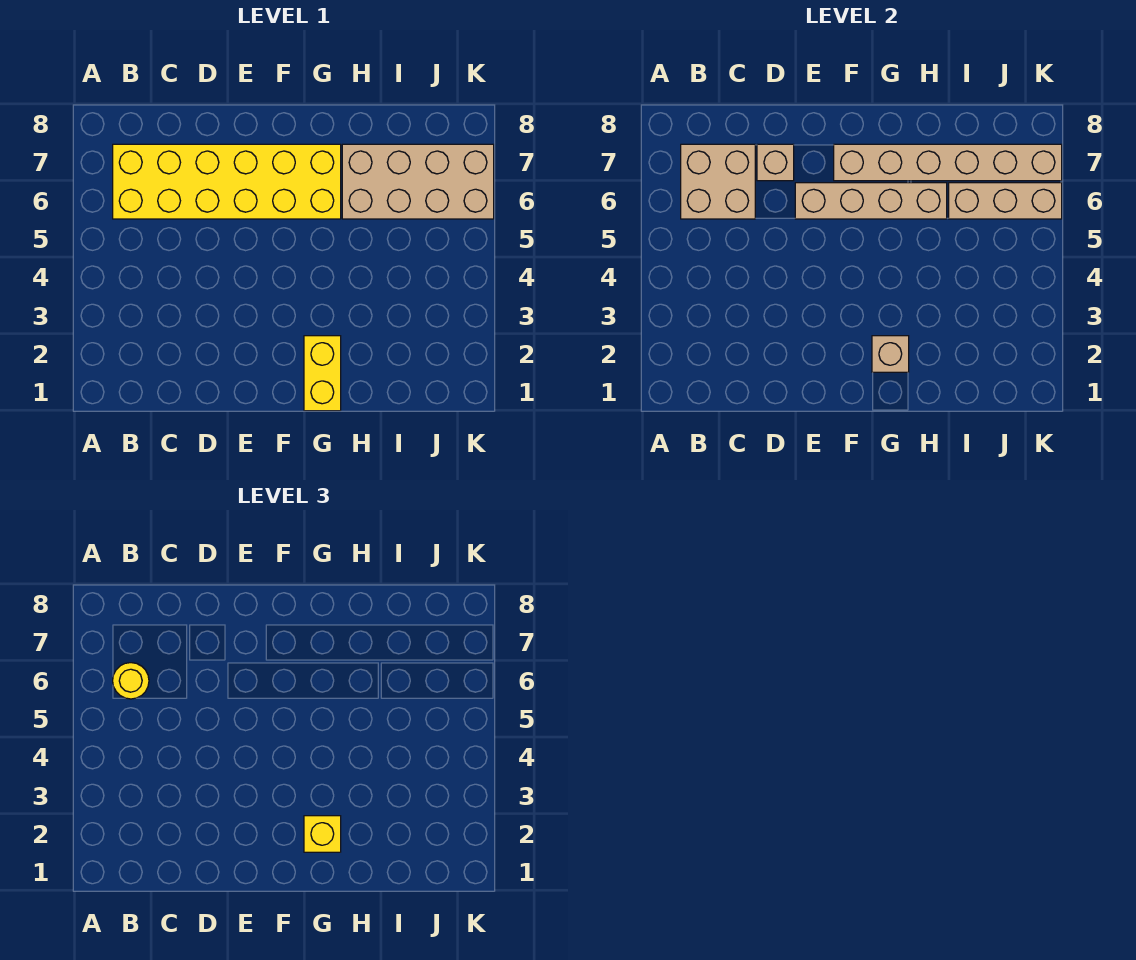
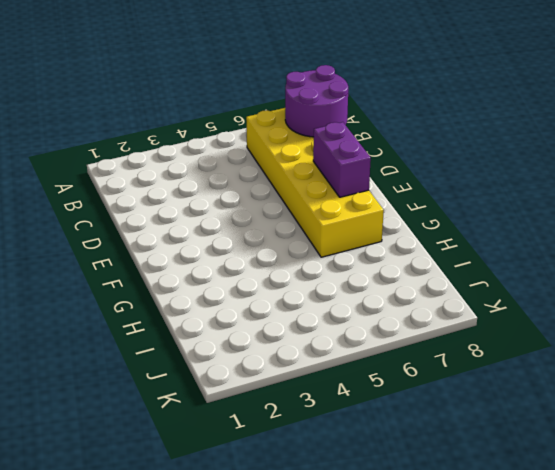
purple 2x2 round brick [285,65,348,137] -> tan 2x2 brick [681,144,755,219]
purple 1x2 brick [313,122,371,197] -> tan 1x6 brick [834,144,1062,181]
none -> yellow 1x2 brick [304,336,341,411]
none -> tan 2x4 brick [342,144,494,219]

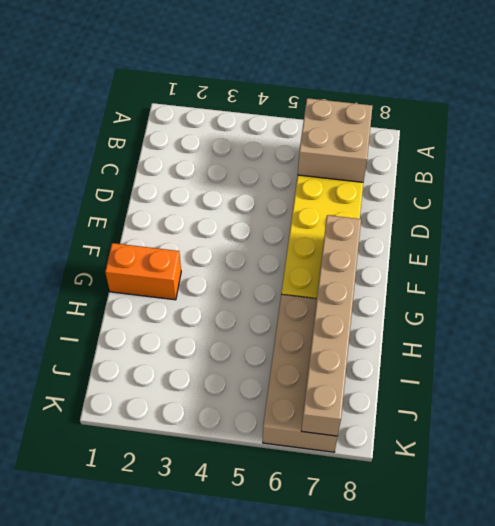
orange 1x2 brick [105,243,181,300] -> yellow 1x2 brick [304,336,341,411]
none -> tan 1x1 brick [757,144,794,181]
none -> tan 1x4 brick [795,183,947,219]

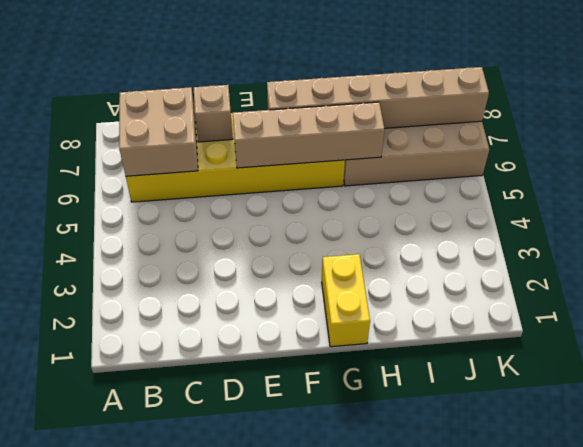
none -> tan 1x1 brick [872,336,909,372]
none -> tan 1x3 brick [949,183,1062,219]

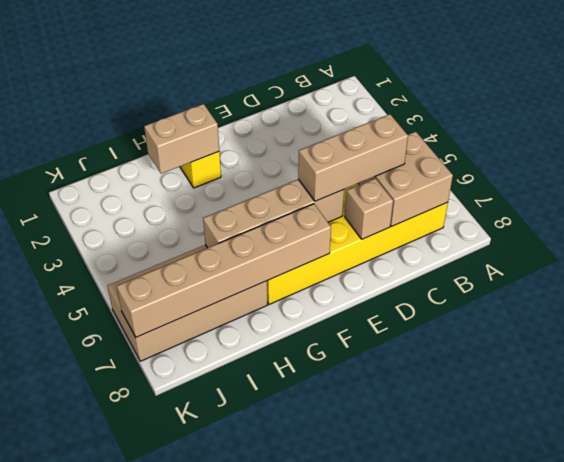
tan 1x3 brick [298,114,408,201] -> tan 1x3 brick moved to [949,183,1062,219]
tan 1x2 brick [144,104,219,174] -> tan 1x1 brick [872,336,909,372]
none -> yellow 1x1 round brick [113,663,149,699]
none -> yellow 1x1 brick [304,816,341,852]

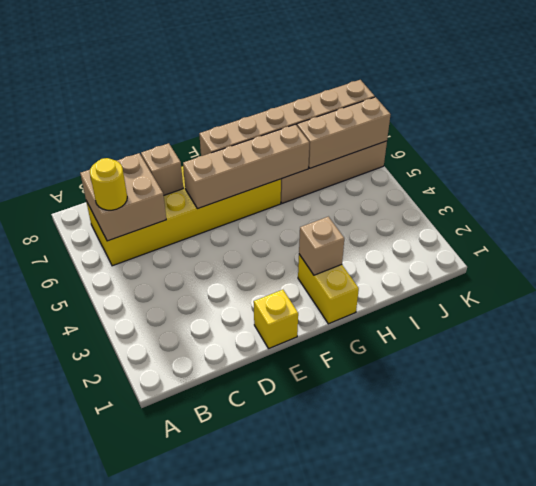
yellow 1x1 brick [254,290,298,348] -> yellow 1x1 brick moved to [304,816,341,852]

